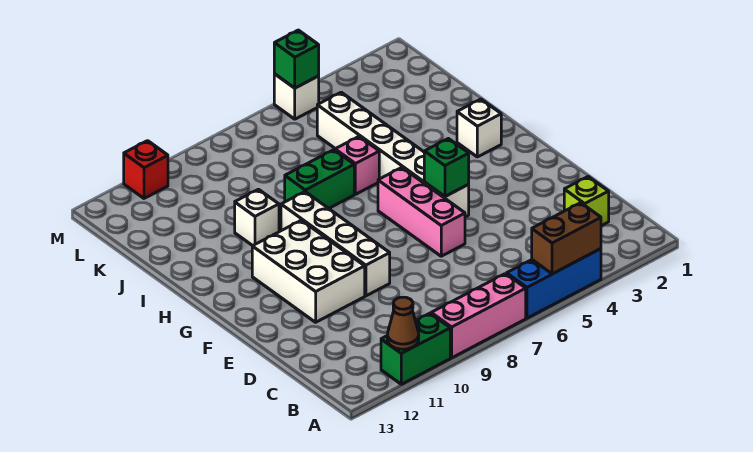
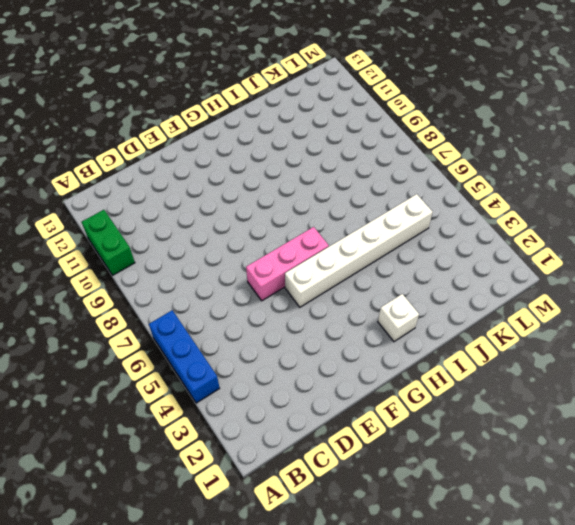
none -> pink 1x3 brick [431,274,526,358]
none -> lime 1x1 brick [564,177,609,226]
none -> white 1x4 brick [281,192,390,296]

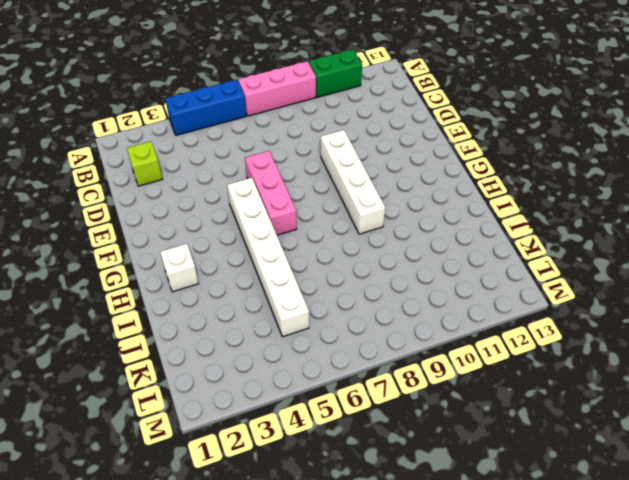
none -> white 2x3 brick [252,220,365,322]
none -> pink 1x1 brick [335,137,379,194]
none -> green 1x2 brick [285,150,354,208]

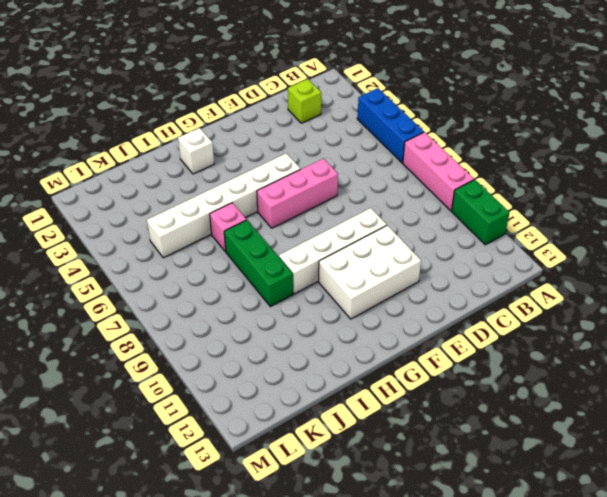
green 1x3 brick [224,220,293,307] -> green 1x2 brick [285,150,354,208]
none -> white 1x1 brick [235,189,279,246]
none -> white 1x1 brick [274,74,319,119]
none -> red 1x1 brick [124,141,168,198]

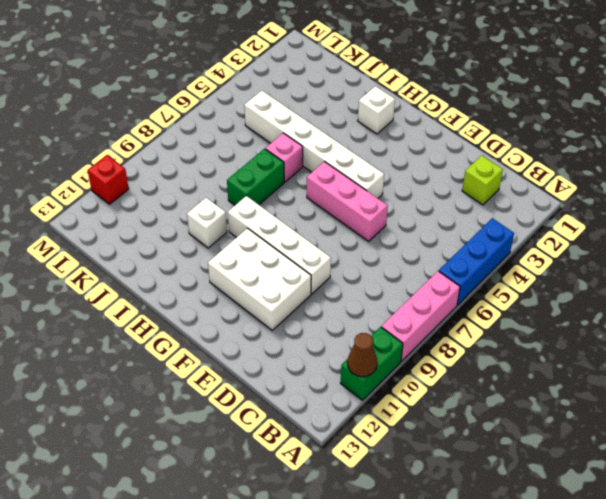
none -> white 1x1 brick [274,74,319,119]
none -> brown 1x2 brick [532,203,601,274]
none -> green 1x1 brick [424,139,469,196]

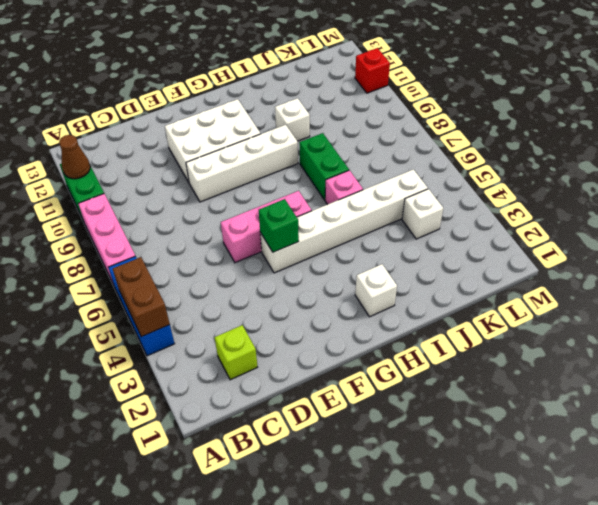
white 1x1 brick [402,189,443,239] -> white 1x1 brick moved to [274,74,319,119]
none -> green 1x1 brick [274,30,319,88]

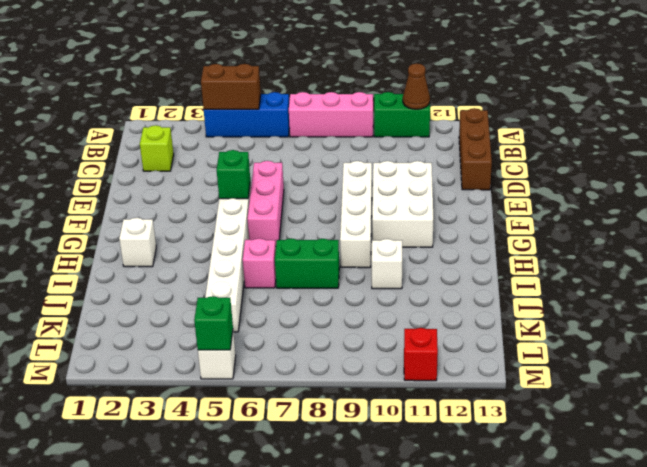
brown 1x3 brick [459,108,492,190] -> none

